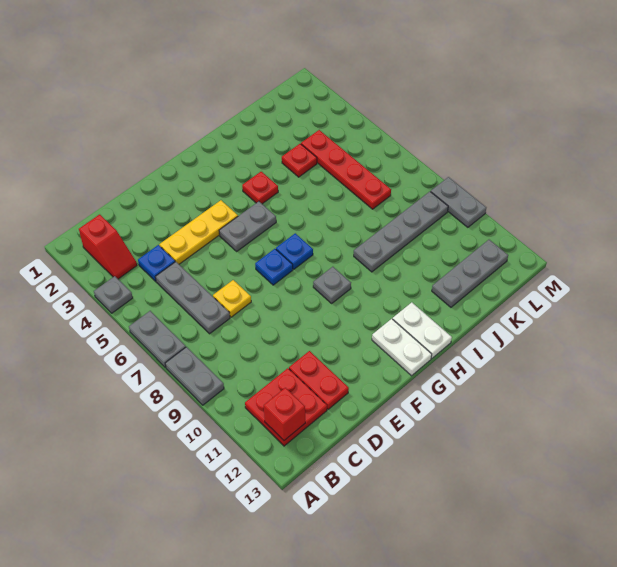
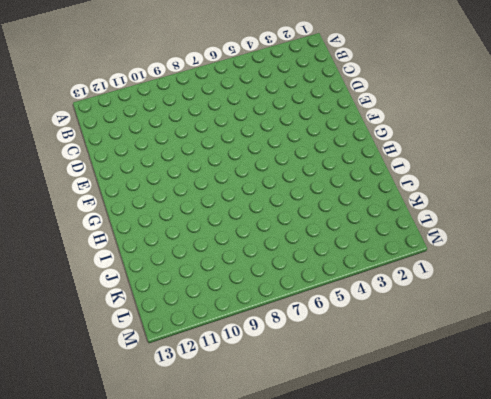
none -> grey 1x1 plate [94,276,133,313]
none -> grey 1x2 plate [129,311,186,367]
none -> grey 1x2 plate [165,347,224,405]

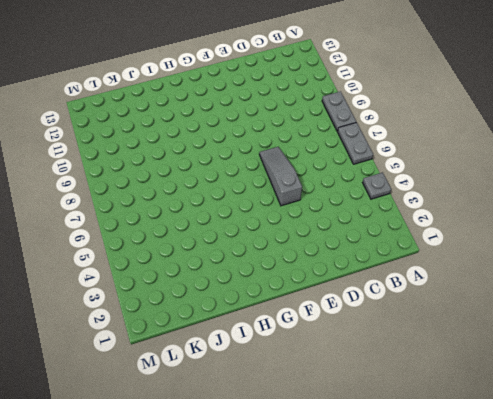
grey 1x3 slope [259,147,302,206] -> none
none -> red 1x2 slope [79,214,137,279]
none -> red 2x2 plate [245,368,327,446]
none -> blue 1x1 plate [138,245,175,281]

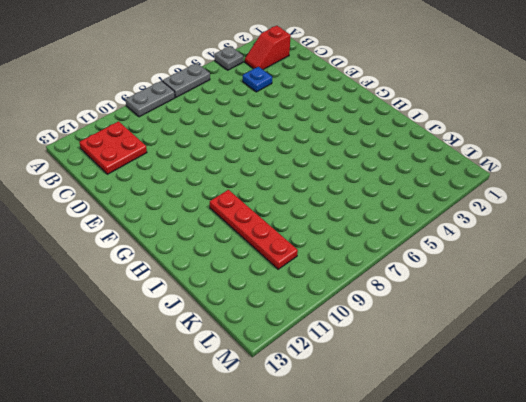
red 1x4 plate [210,190,298,269] -> red 1x4 plate turned to [301,130,391,209]
none -> grey 1x3 plate [155,262,230,334]
none -> yellow 1x3 plate [160,200,238,264]
none -> yellow 1x1 plate [213,280,251,317]

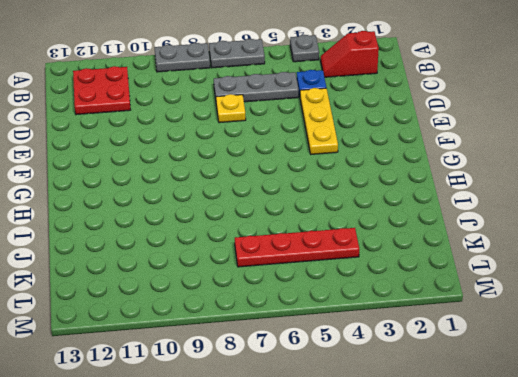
none -> red 1x2 plate [289,351,349,409]
none -> grey 1x2 plate [219,201,276,251]
none -> blue 1x1 plate [255,249,293,285]

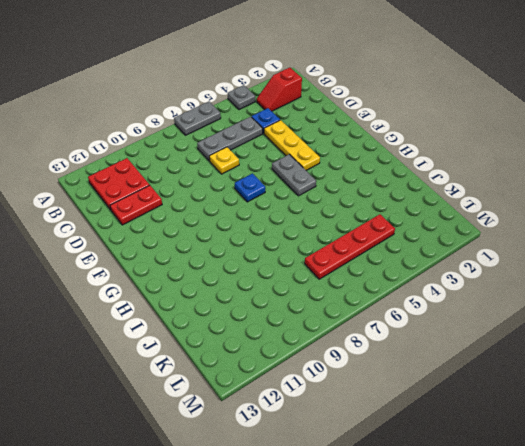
none -> grey 1x2 plate [165,347,224,405]
none -> blue 1x1 plate [276,233,313,269]
none -> grey 1x1 plate [313,267,351,303]

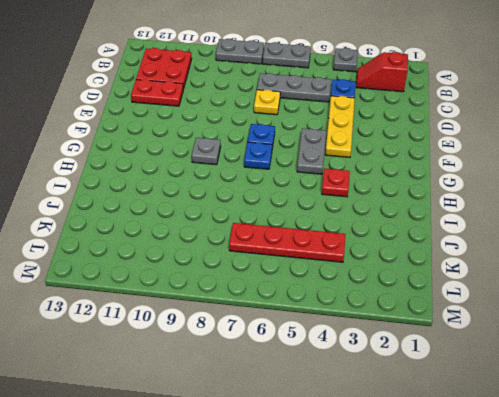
none -> white 1x2 plate [372,319,432,376]
none -> white 1x2 plate [393,302,452,358]
none -> grey 1x4 plate [354,192,448,272]

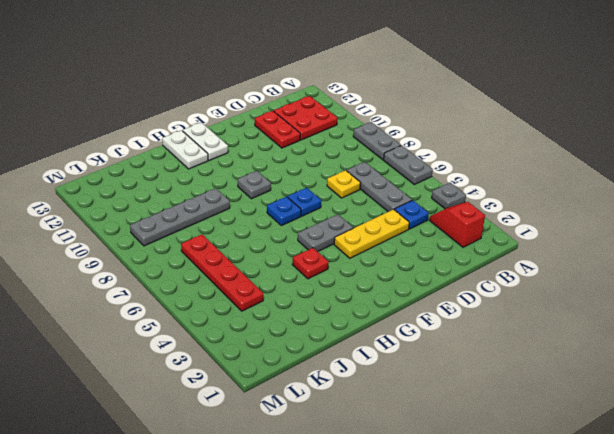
none -> red 1x1 plate [282,144,317,177]
none -> grey 1x3 plate [432,240,508,307]
none -> grey 1x2 plate [431,177,486,227]

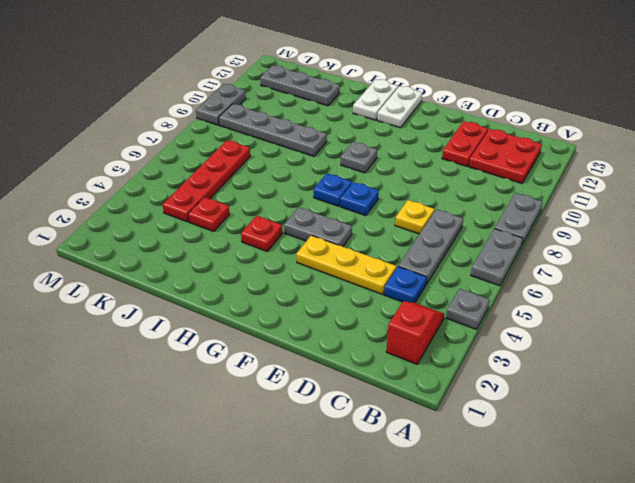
none -> red 1x1 brick [264,388,305,440]

